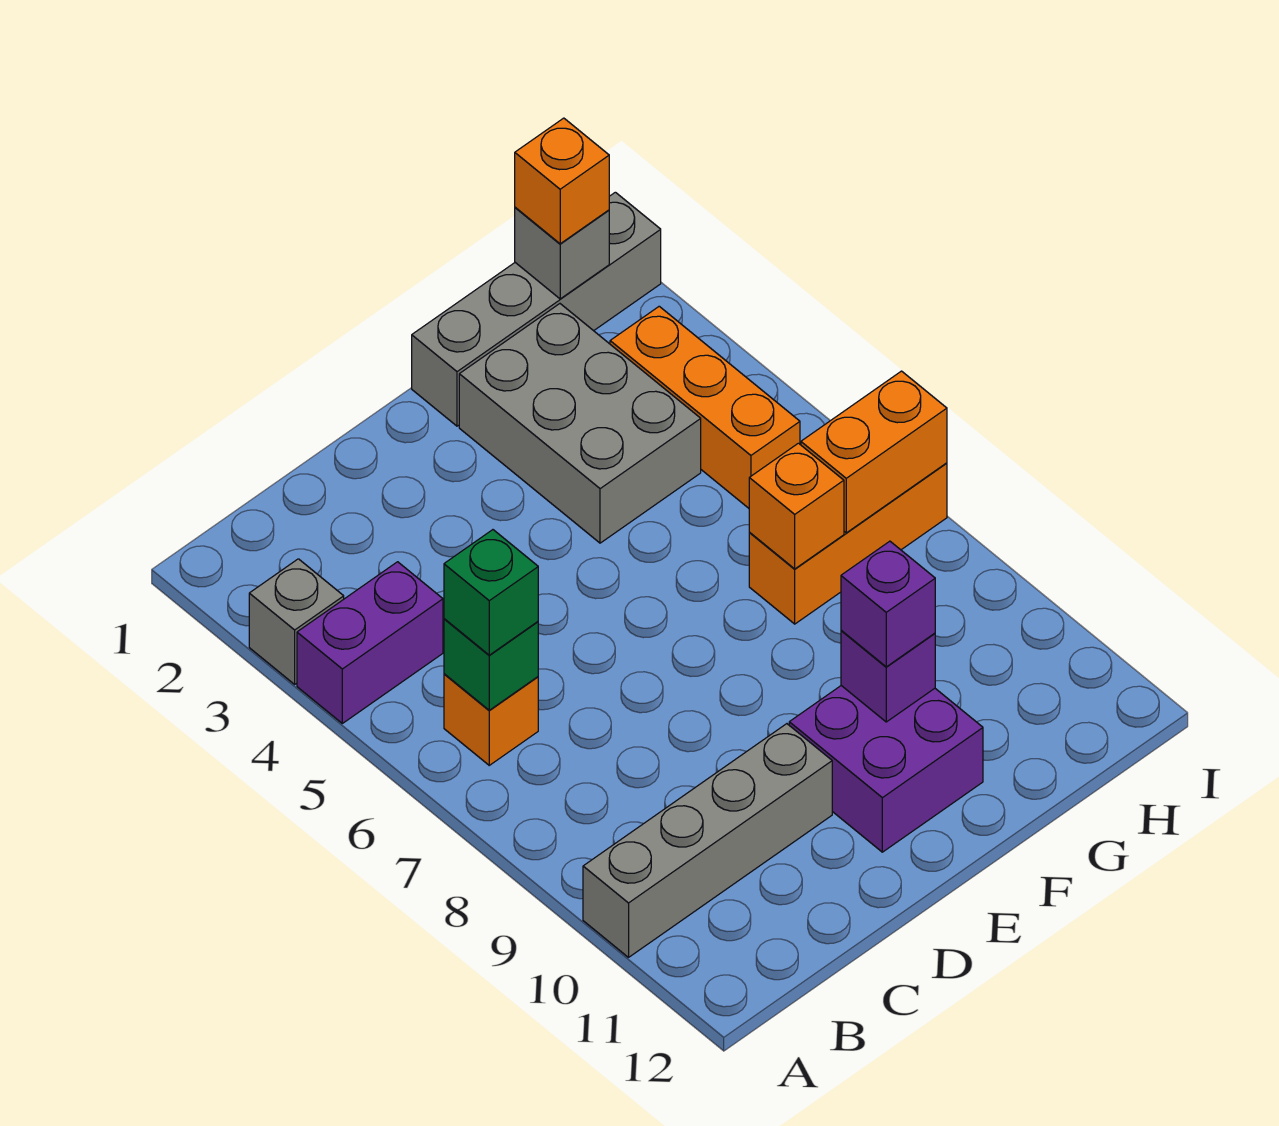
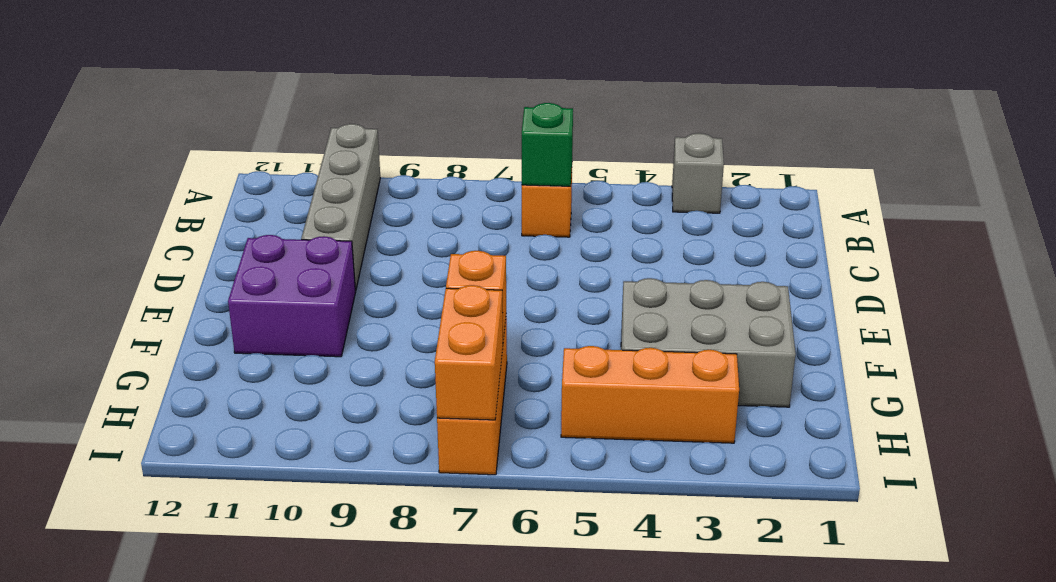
none -> purple 1x2 brick [297,562,443,723]
none -> grey 1x4 brick [412,192,661,426]
none -> purple 1x1 brick [841,630,935,722]

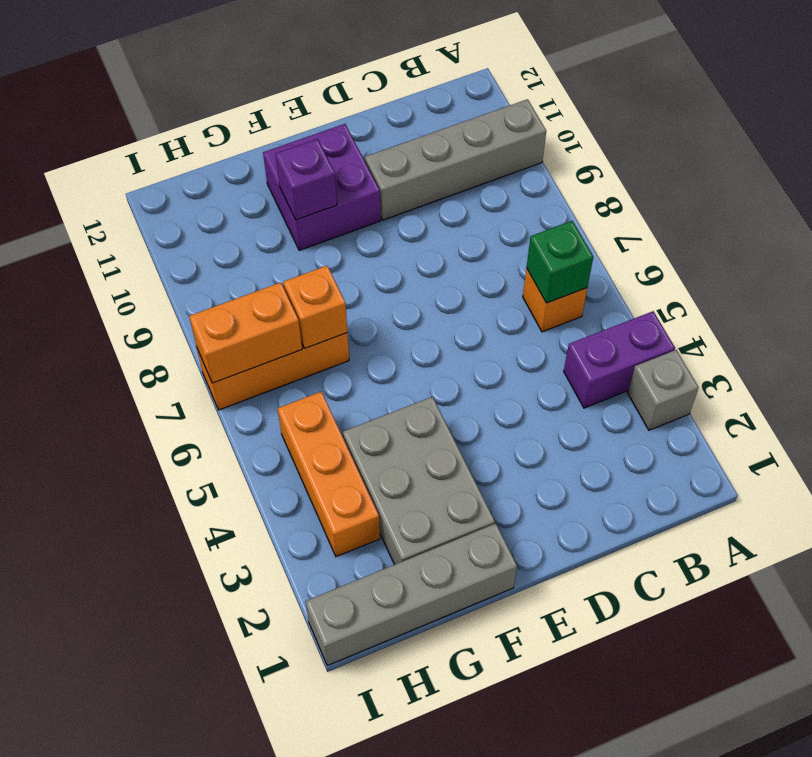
none -> grey 1x1 brick [515,207,609,299]
none -> green 1x1 brick [444,530,538,655]
none -> purple 1x1 brick [841,541,935,667]

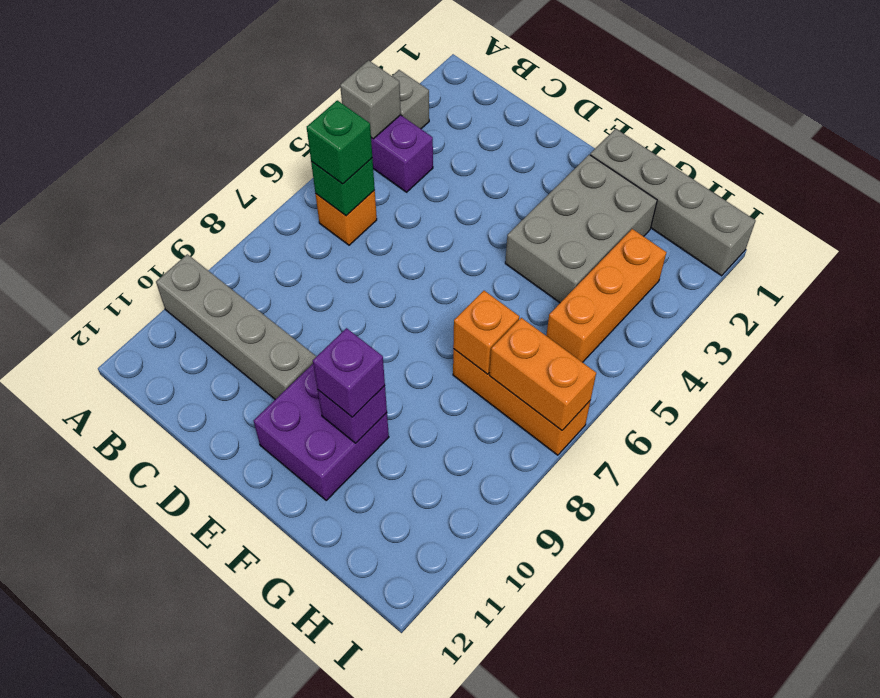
grey 1x1 brick [340,60,401,139] -> grey 1x1 brick moved to [515,207,609,299]
none -> orange 1x1 brick [515,118,609,244]

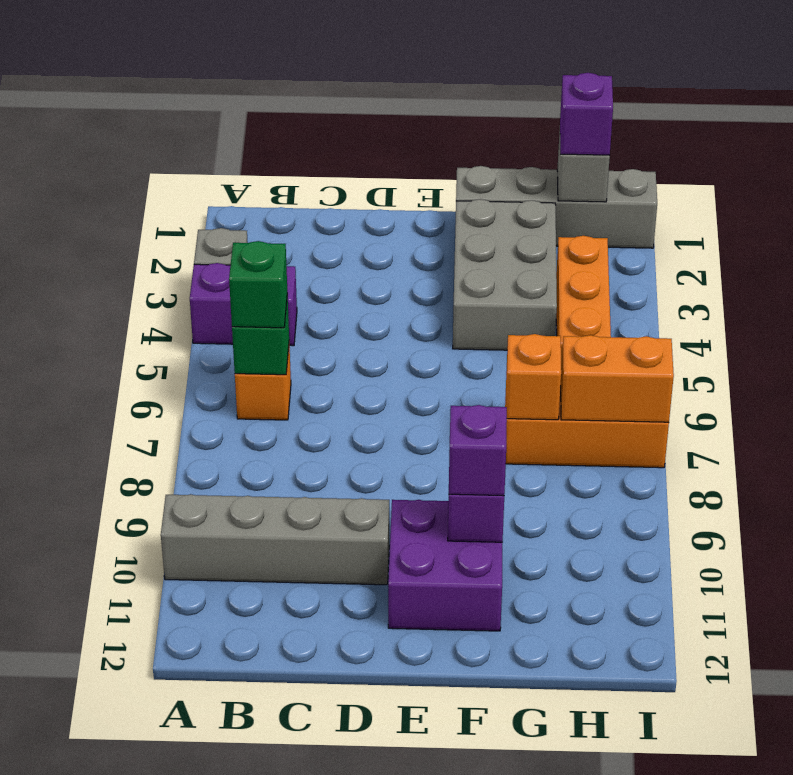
purple 1x1 brick [560,73,613,155] -> orange 1x1 brick [515,118,609,244]

